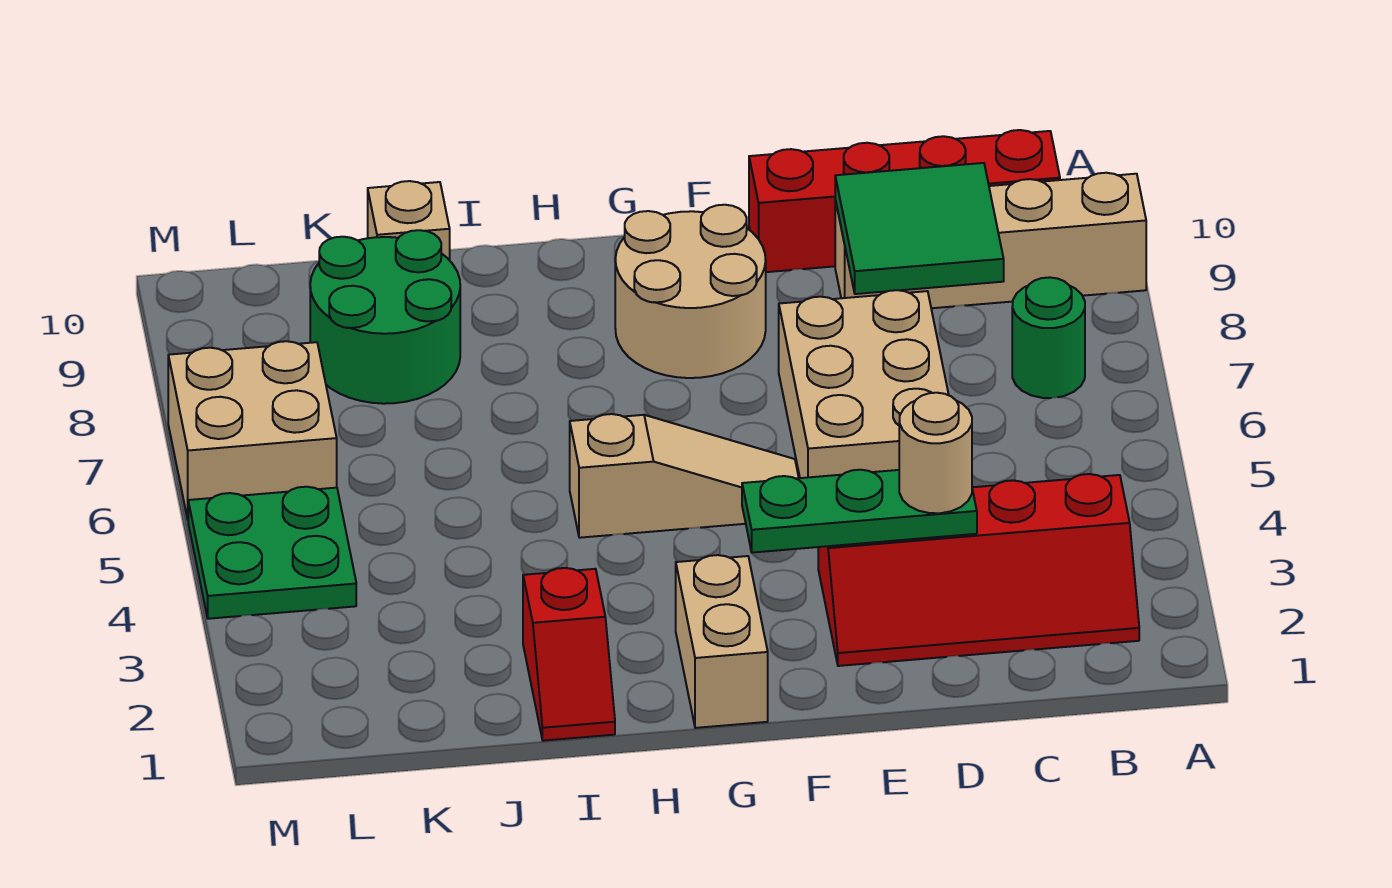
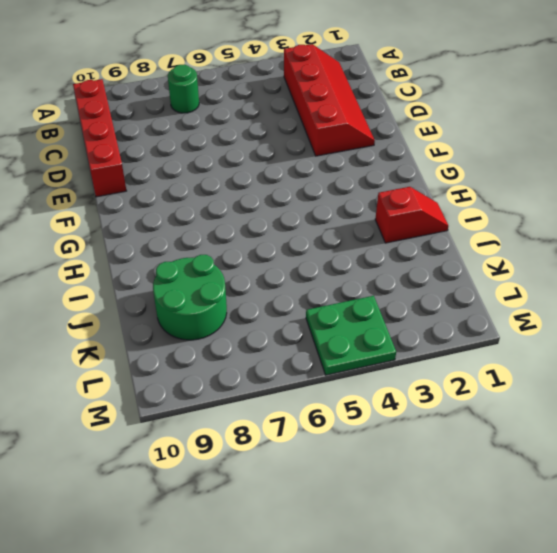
none -> tan 1x4 brick [835,173,1146,308]
none -> tan 2x3 brick [779,290,949,478]
none -> tan 1x3 slope [570,414,799,538]

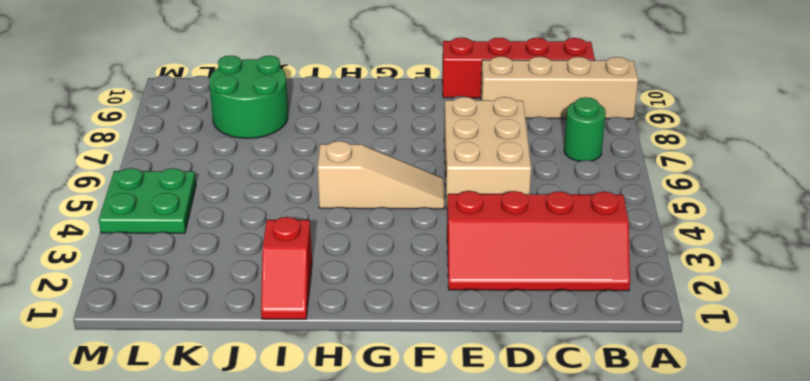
none -> tan 2x2 round brick [615,205,766,378]
none -> tan 1x2 brick [676,555,768,728]
none -> tan 1x1 brick [368,181,450,260]

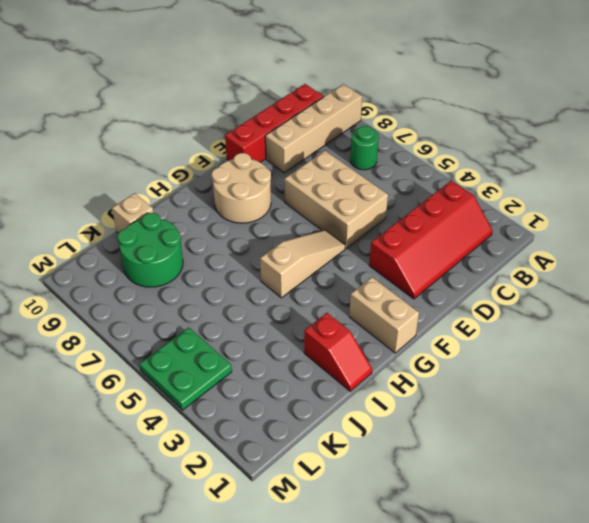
none -> tan 2x2 brick [168,341,337,519]
none -> green 2x2 tile [835,163,1004,294]
none -> green 1x3 plate [742,470,977,553]

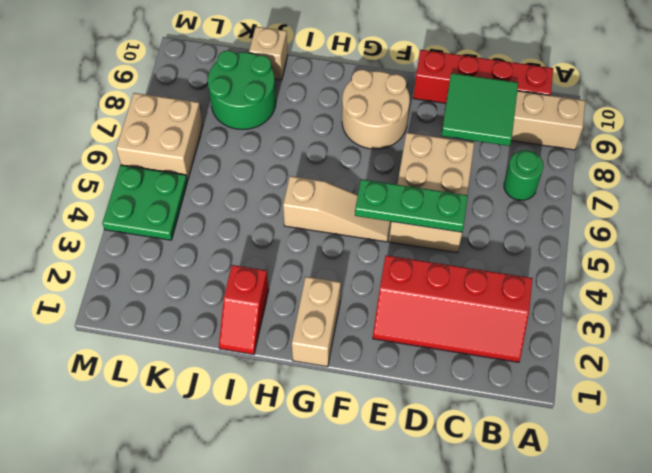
green 1x3 plate [355,179,468,232] -> green 1x3 plate moved to [742,470,977,553]
none -> tan 1x1 round brick [899,393,972,513]

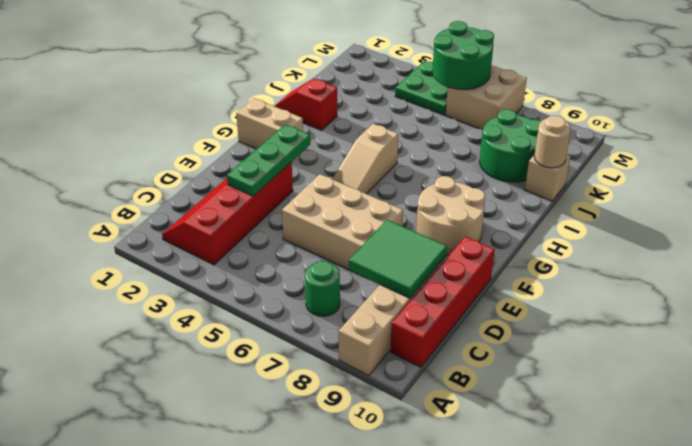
tan 1x1 round brick [534,116,571,168] -> tan 1x1 round brick moved to [899,393,972,513]
green 2x2 round brick [432,21,494,89] -> none

